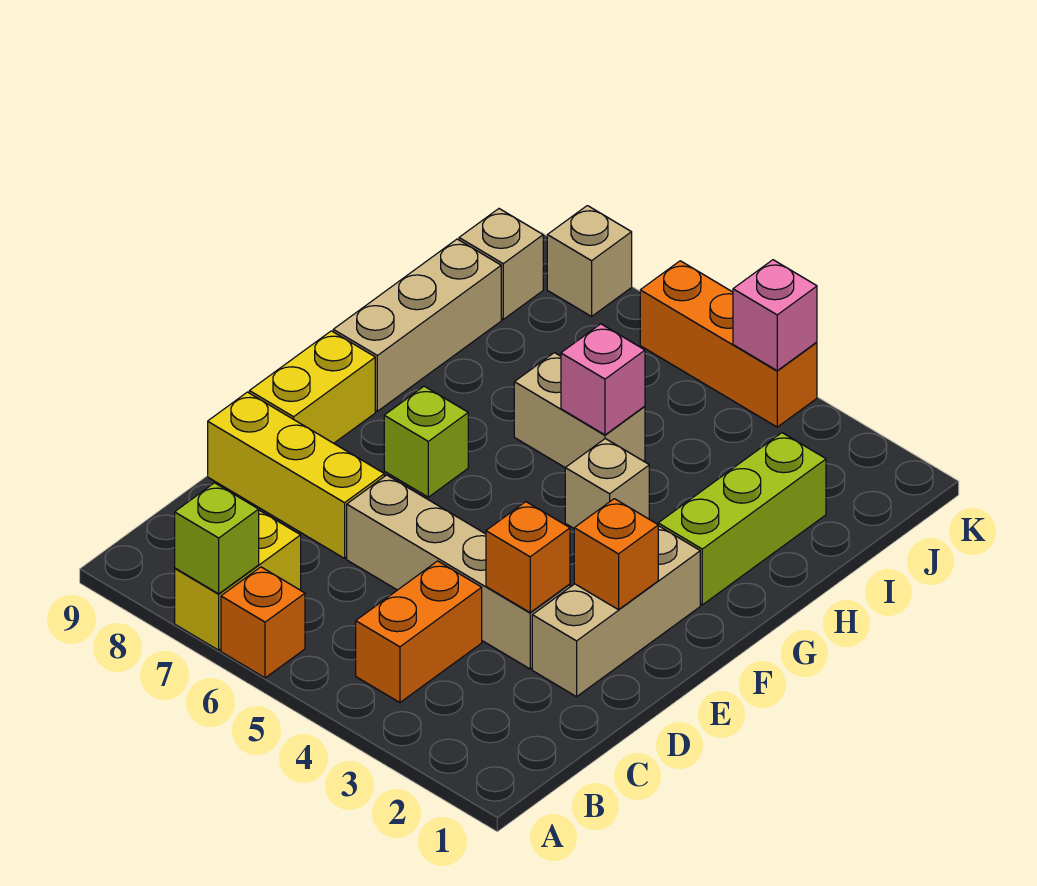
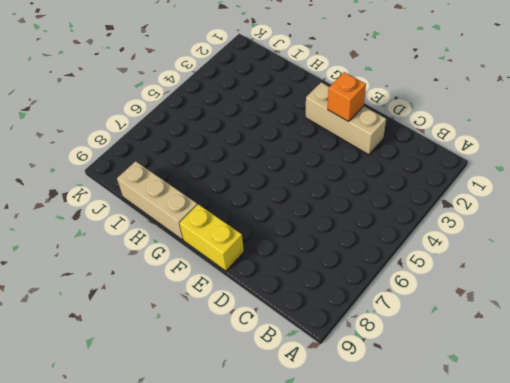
none -> orange 1x1 brick [221,567,305,678]
none -> yellow 1x2 brick [175,510,301,650]
none -> orange 1x2 brick [356,561,482,703]

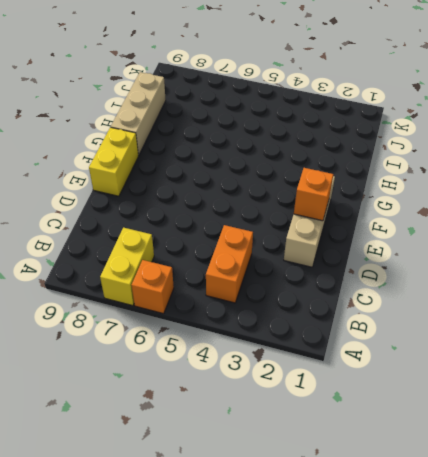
none -> tan 1x4 brick [347,475,570,669]
none -> yellow 1x3 brick [208,392,384,558]
none -> lime 1x1 brick [384,386,468,497]

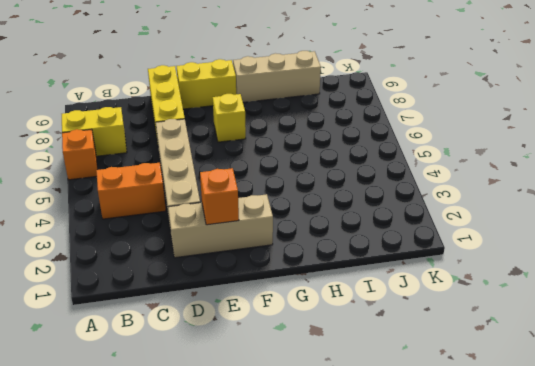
yellow 1x1 brick [213,94,246,142] -> lime 1x1 brick [384,386,468,497]
none -> lime 1x3 brick [658,433,826,605]
none -> tan 1x1 brick [565,439,649,528]
none -> tan 1x2 brick [514,353,645,468]

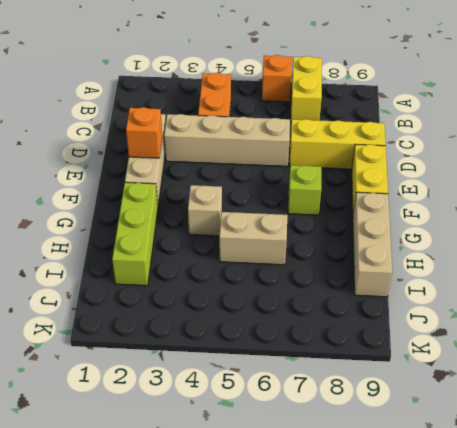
none -> tan 1x1 brick [459,209,543,319]
none -> orange 1x3 brick [640,261,817,427]
none -> tan 1x1 brick [547,206,632,316]

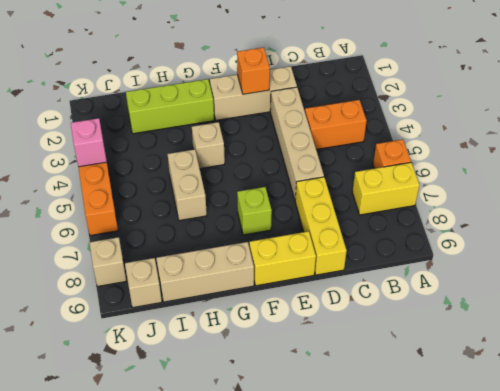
none -> lime 1x1 brick [175,483,259,594]
none -> orange 1x1 brick [486,502,570,612]
none -> pink 1x1 brick [561,324,645,435]

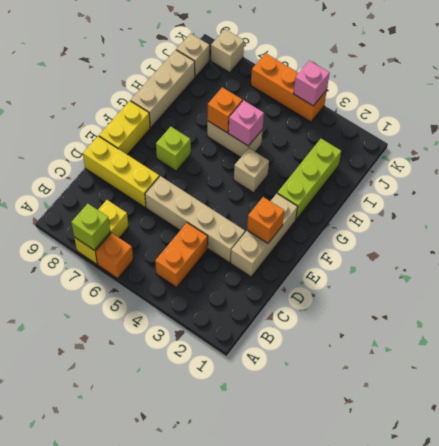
orange 1x1 brick [207,87,242,133] -> orange 1x1 brick moved to [486,502,570,612]

